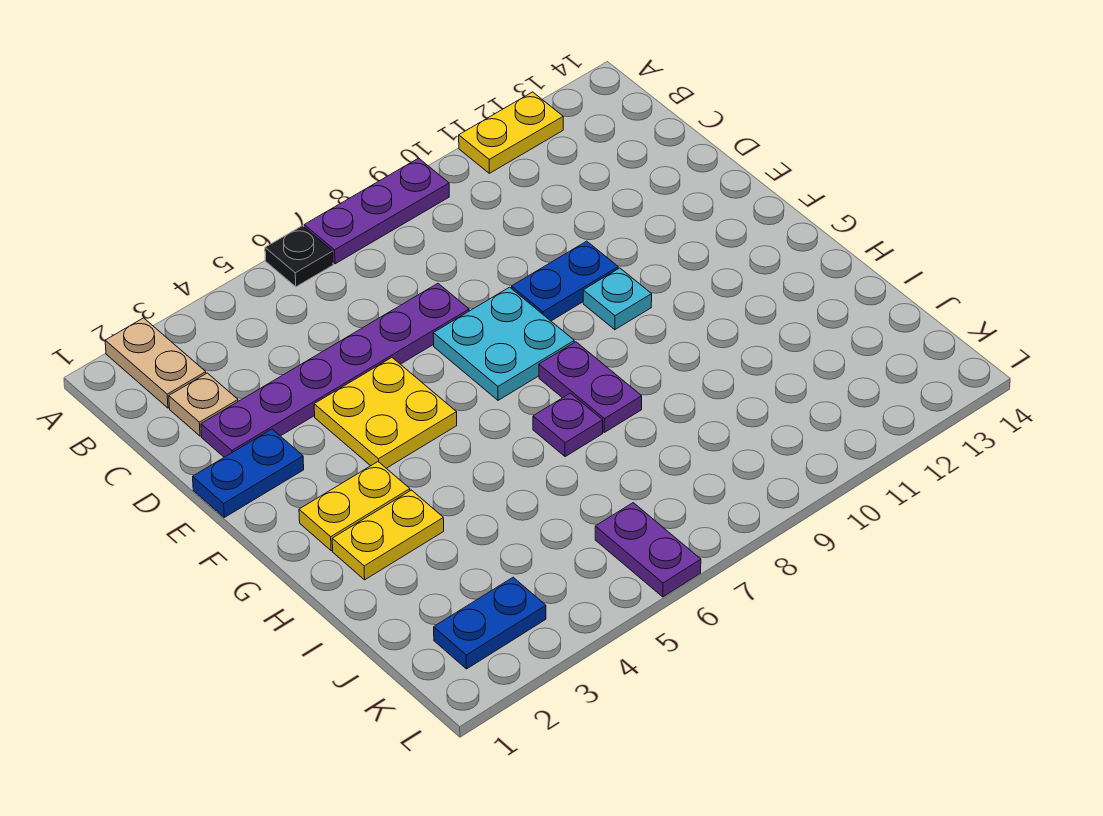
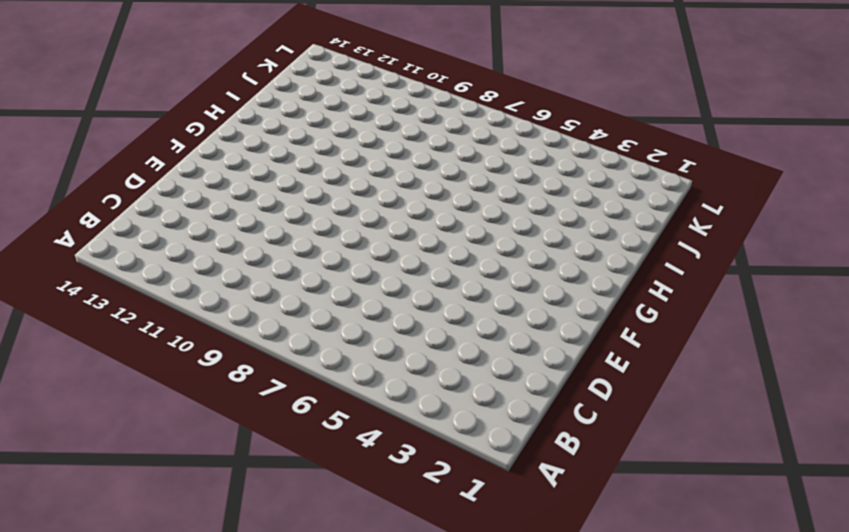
none -> tan 1x2 plate [105,318,206,408]
none -> black 1x1 plate [265,226,333,287]
none -> purple 1x3 plate [304,158,449,264]

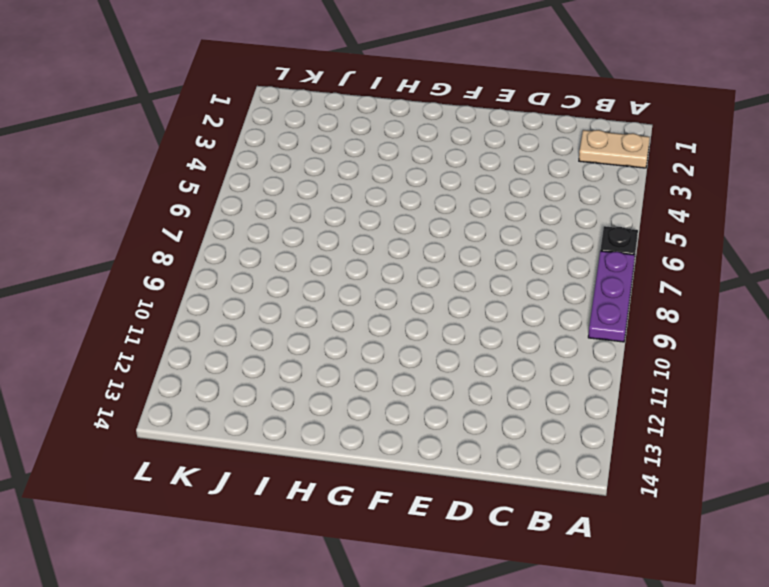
none -> yellow 1x2 plate [459,92,563,173]
none -> tan 1x1 plate [169,373,238,436]
none -> purple 1x6 plate [201,283,469,457]

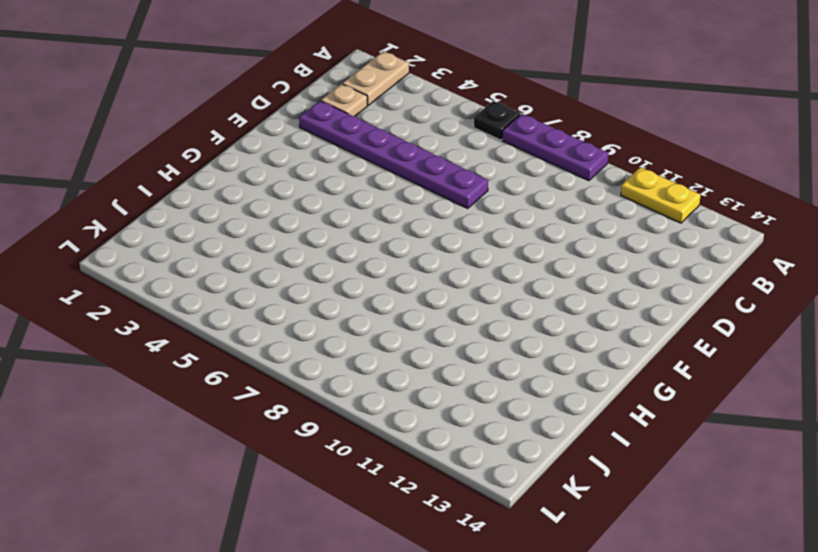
none -> blue 1x2 plate [193,429,304,517]
none -> yellow 2x2 plate [314,358,457,468]
none -> cyan 2x2 plate [433,287,574,400]

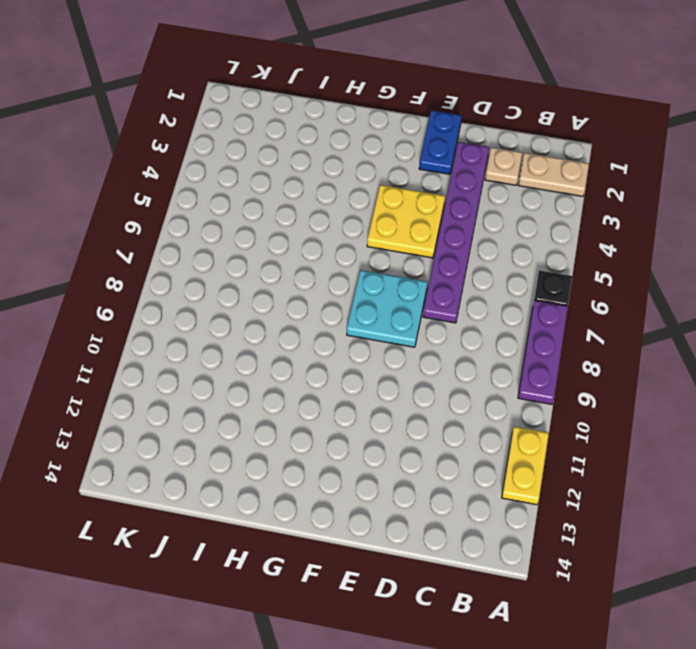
none -> blue 1x2 plate [512,241,618,321]
none -> cyan 1x1 plate [583,268,652,330]
none -> yellow 1x2 plate [299,462,410,551]

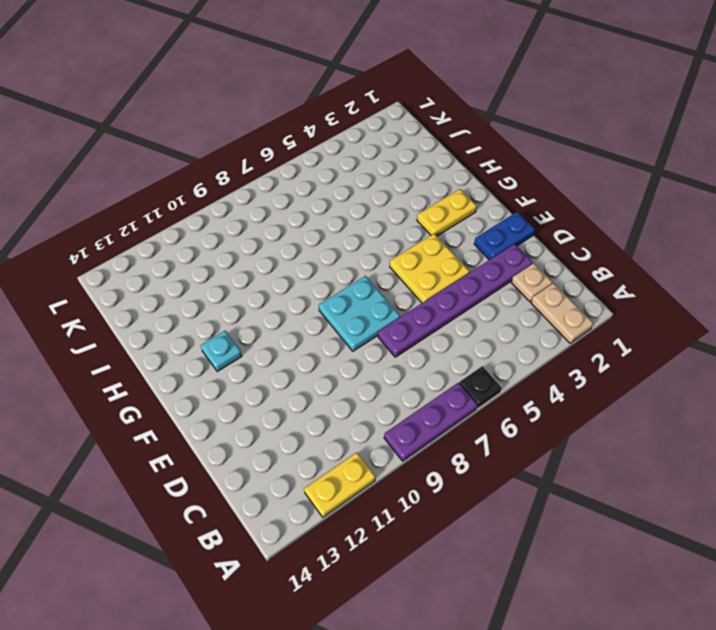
cyan 1x1 plate [201,331,242,372] -> cyan 1x1 plate moved to [583,268,652,330]
none -> blue 1x2 plate [512,241,618,321]
none -> purple 1x2 plate [539,342,642,432]
none -> yellow 1x2 plate [332,490,444,580]

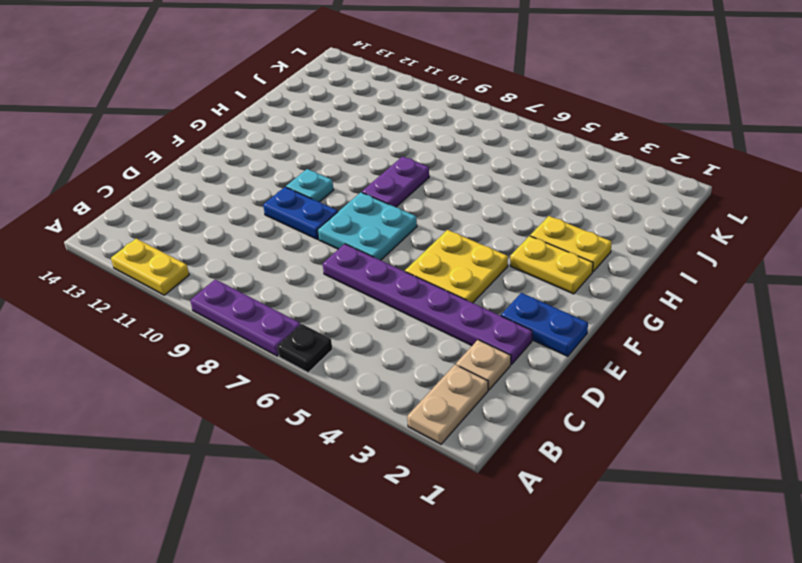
none -> purple 1x1 plate [533,393,603,457]
none -> blue 1x2 plate [434,577,546,669]
none -> purple 1x2 plate [595,503,701,597]

